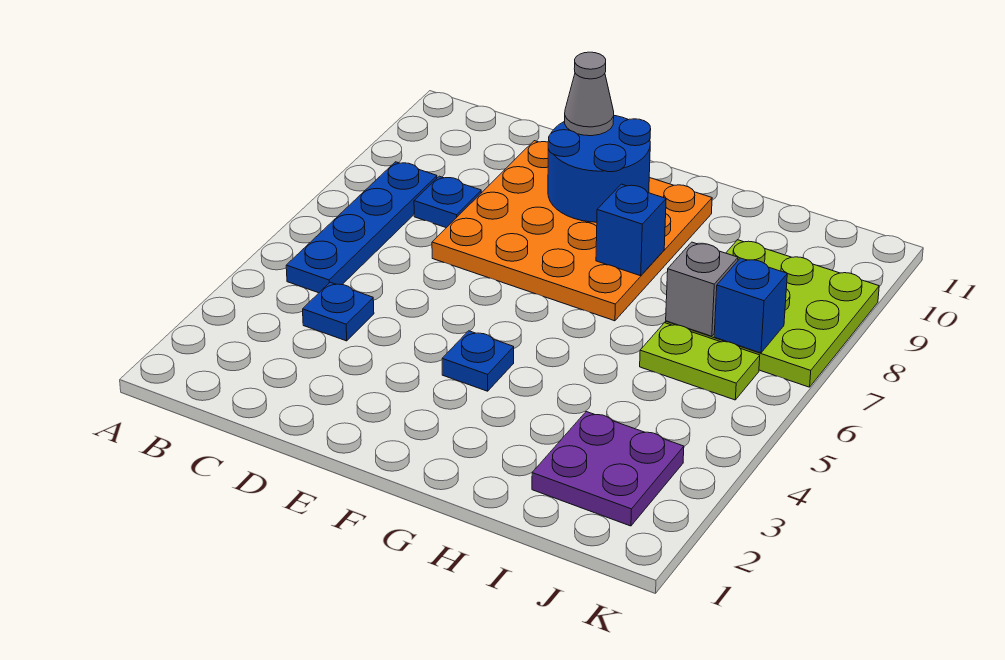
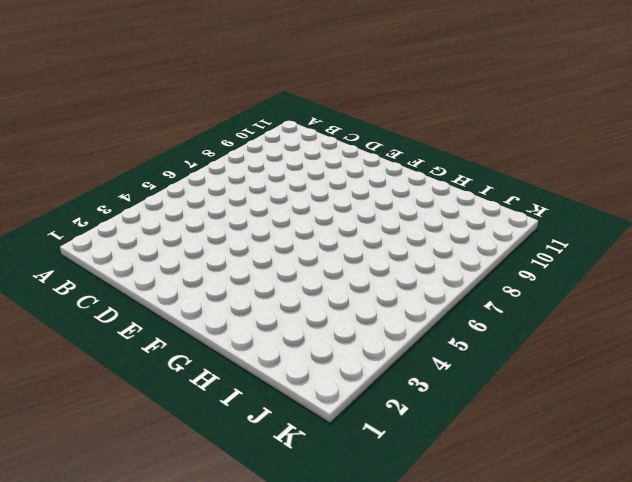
none -> blue 1x4 plate [286,162,437,293]
none -> blue 1x1 plate [303,282,374,341]
none -> blue 1x1 plate [414,176,481,228]

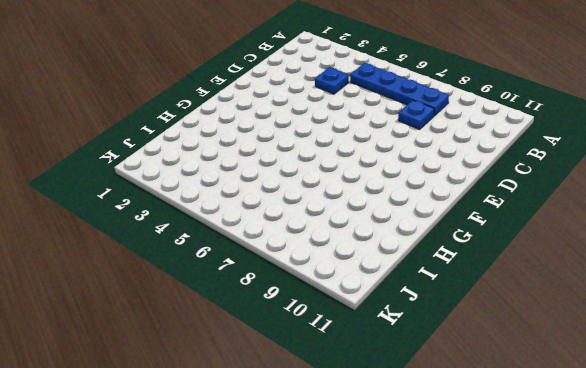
none -> orange 4x4 plate [432,141,712,321]
none -> blue 1x1 plate [442,331,514,391]
none -> purple 2x2 plate [532,412,684,526]

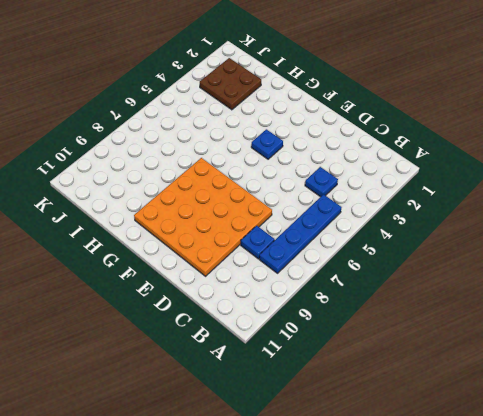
brown 2x2 plate [200,58,261,110] -> purple 2x2 plate [532,412,684,526]
none -> lime 1x2 plate [640,323,760,400]
none -> lime 3x3 plate [666,240,879,387]
none -> blue 2x2 round brick [548,116,651,222]

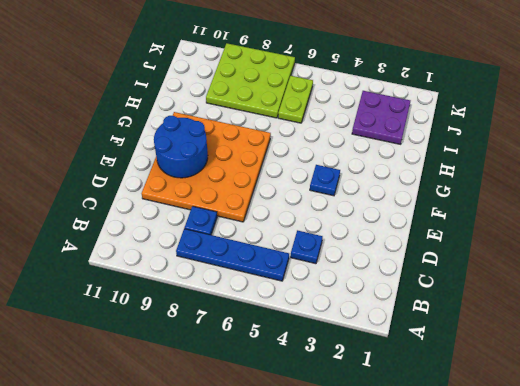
none -> blue 1x1 brick [596,184,666,276]
none -> grey 1x1 brick [666,242,738,336]
none -> blue 1x1 brick [714,258,787,353]

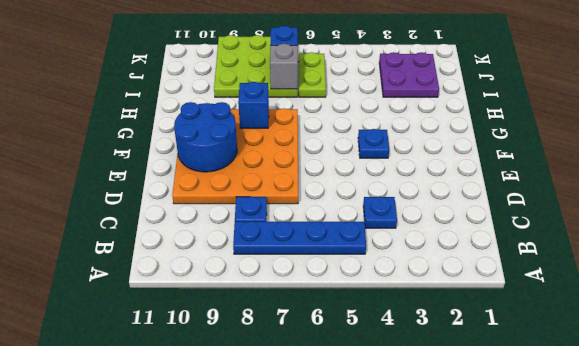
none -> grey 1x1 cone [565,52,614,136]

